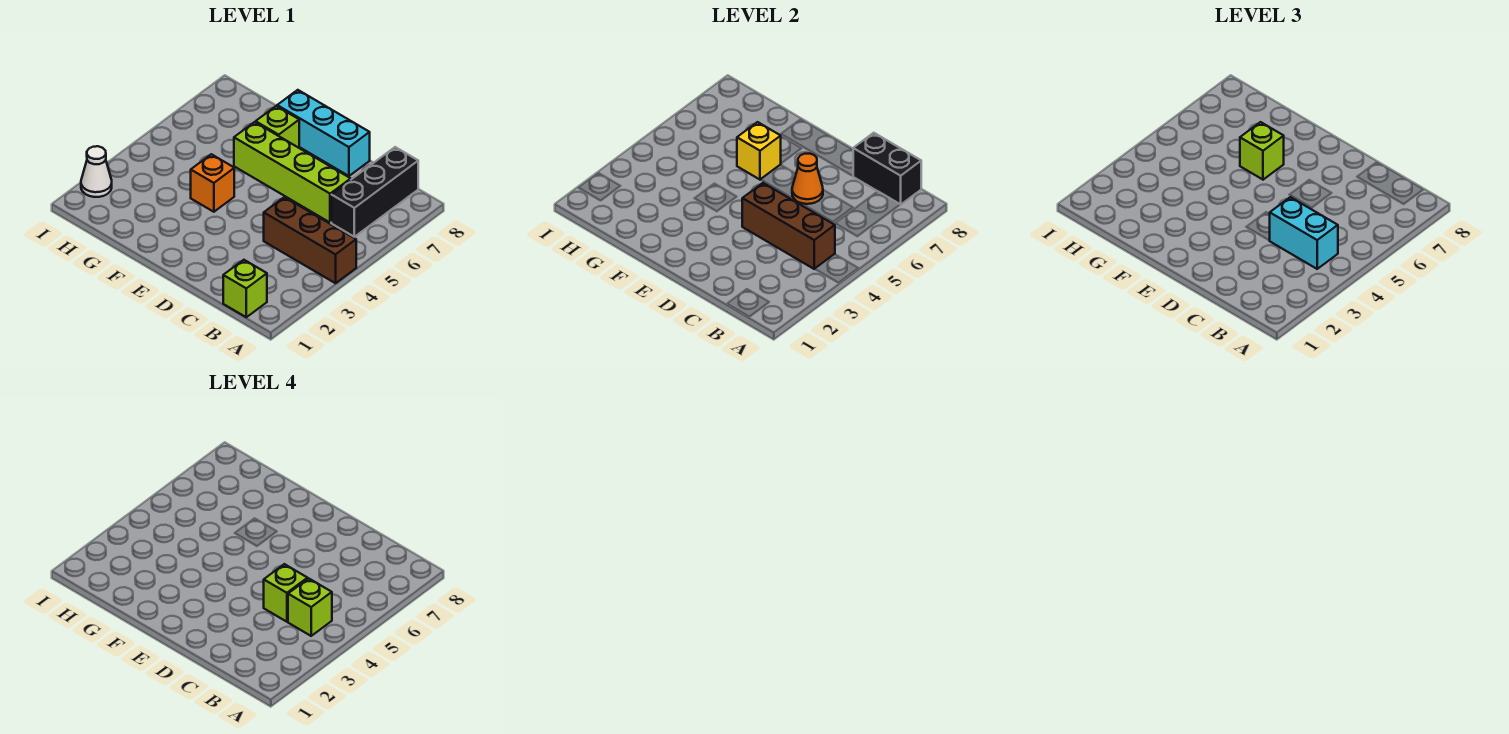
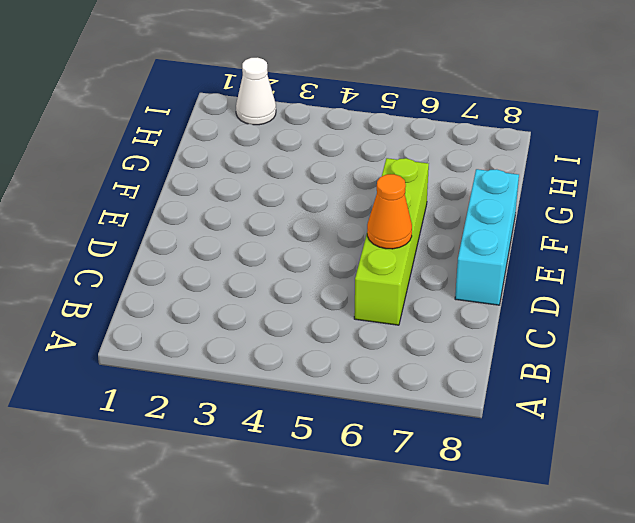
none -> brown 1x3 brick [264,197,356,283]
none -> lime 1x1 brick [223,260,267,317]
none -> black 1x3 brick [331,147,418,237]

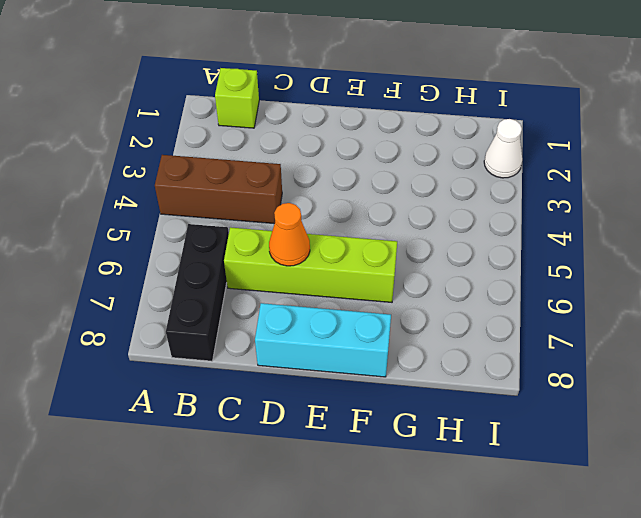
none -> orange 1x1 brick [191,154,234,212]
none -> lime 1x1 brick [256,106,299,148]
none -> brown 1x3 brick [742,183,835,269]

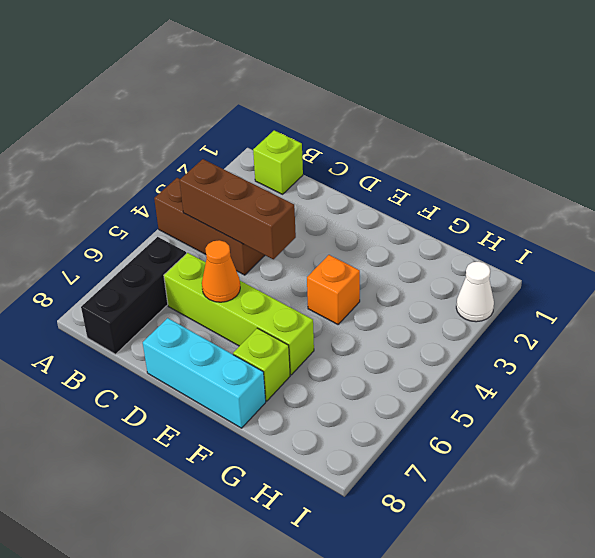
none -> black 1x2 brick [853,133,921,205]
none -> yellow 1x1 brick [737,122,781,180]
none -> cyan 1x2 brick [1269,197,1338,269]

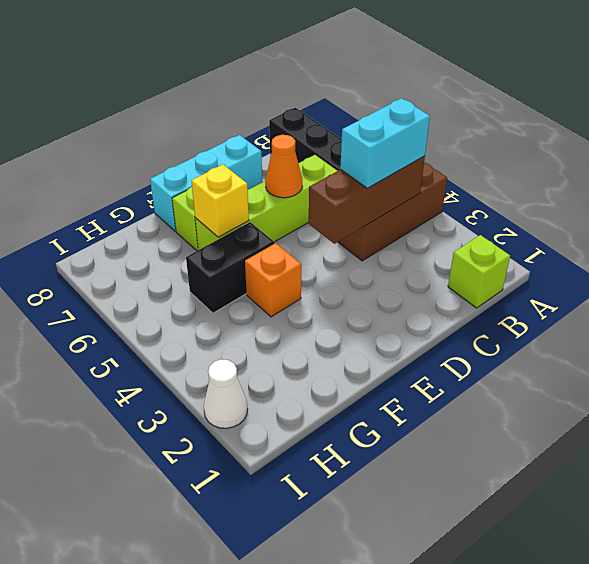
black 1x2 brick [186,222,275,313] -> black 1x2 brick moved to [853,133,921,205]
none -> lime 1x1 brick [1240,122,1284,180]
none -> lime 1x1 brick [288,578,332,636]
none -> lime 1x1 brick [264,564,307,622]

